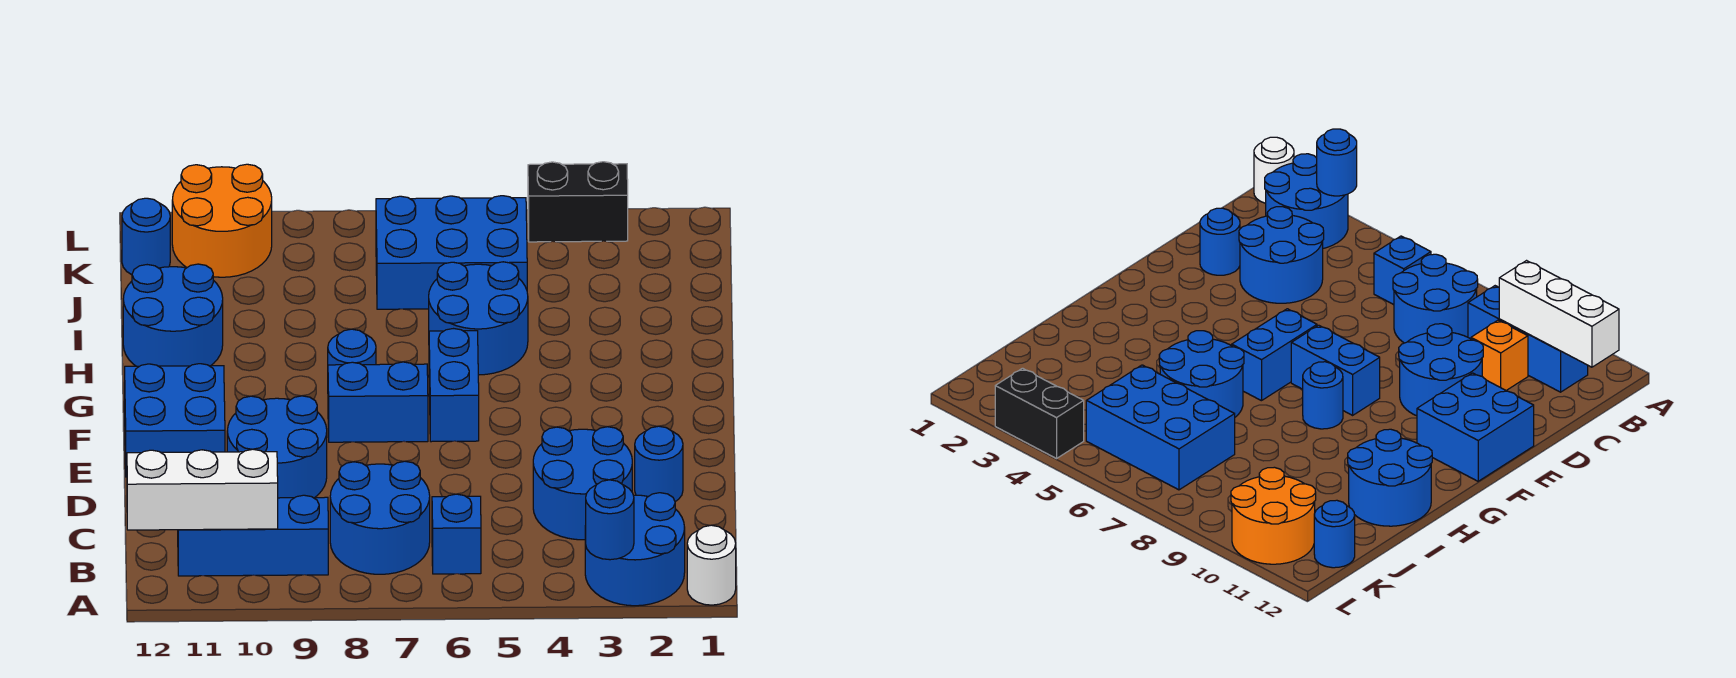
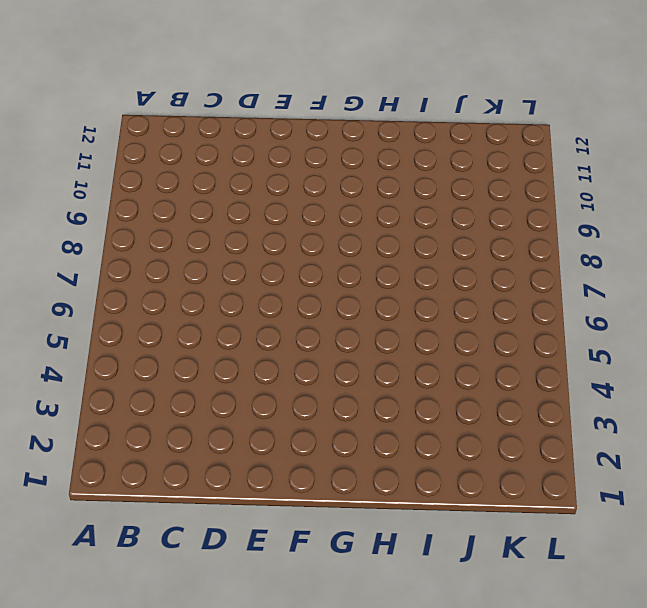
none -> white 1x1 round brick [687,525,736,605]
none -> blue 2x2 round brick [585,493,685,606]
none -> blue 1x1 brick [432,494,481,574]

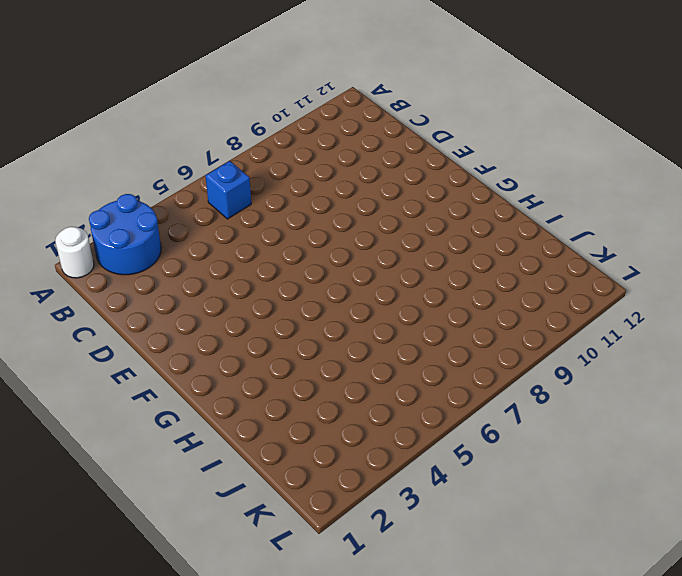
none -> blue 2x2 round brick [330,461,430,574]
none -> blue 1x3 brick [178,495,328,576]
none -> blue 2x2 round brick [533,427,632,540]

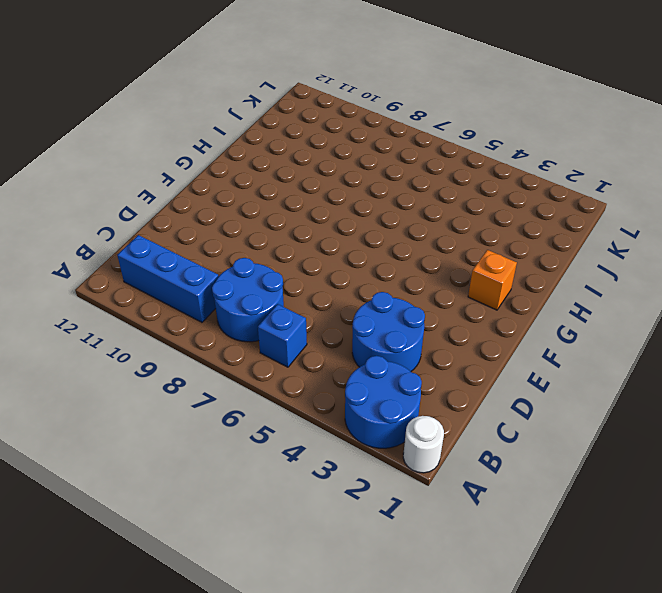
orange 1x1 brick [468,250,517,310] -> orange 1x1 brick moved to [1471,320,1528,391]
none -> blue 1x1 round brick [635,426,683,502]
none -> blue 2x2 round brick [227,396,327,498]
none -> blue 2x2 brick [125,364,225,477]

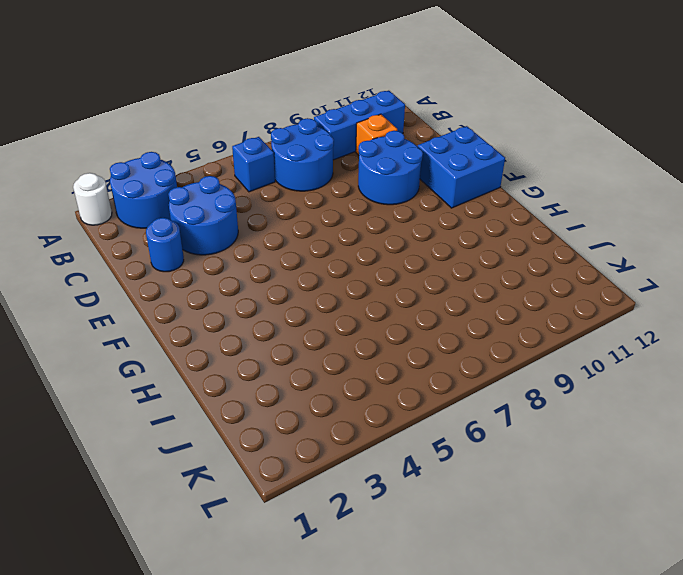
none -> blue 1x2 brick [429,329,479,442]
none -> blue 1x2 brick [328,362,428,442]
none -> blue 1x1 round brick [328,329,376,365]

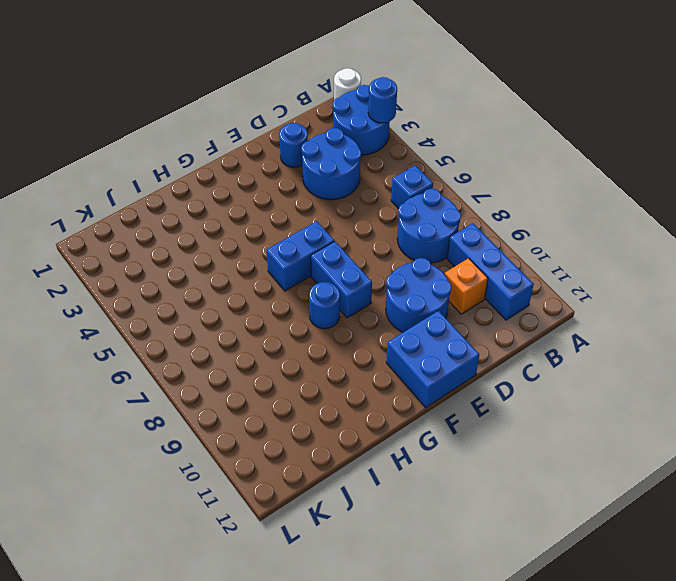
none -> blue 2x2 round brick [429,262,528,375]
none -> blue 2x2 round brick [123,264,223,366]
none -> blue 2x3 brick [376,196,527,309]

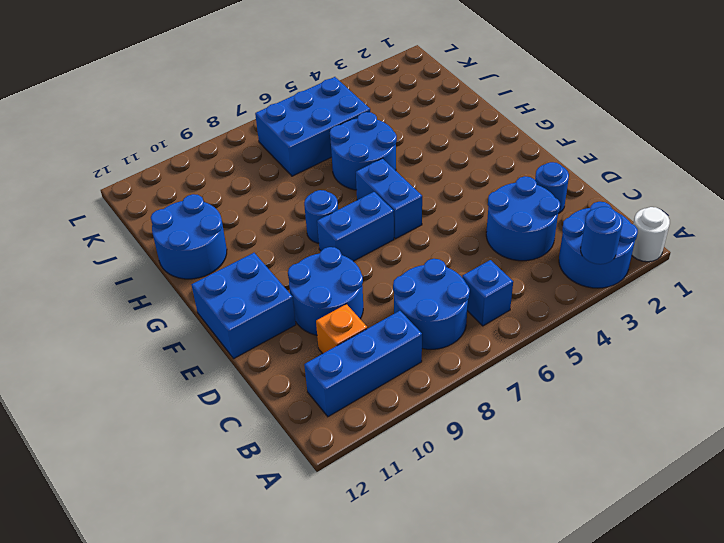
none -> orange 2x2 round brick [172,164,272,277]
none -> blue 1x1 round brick [122,198,170,275]
none -> black 1x2 brick [528,162,628,242]

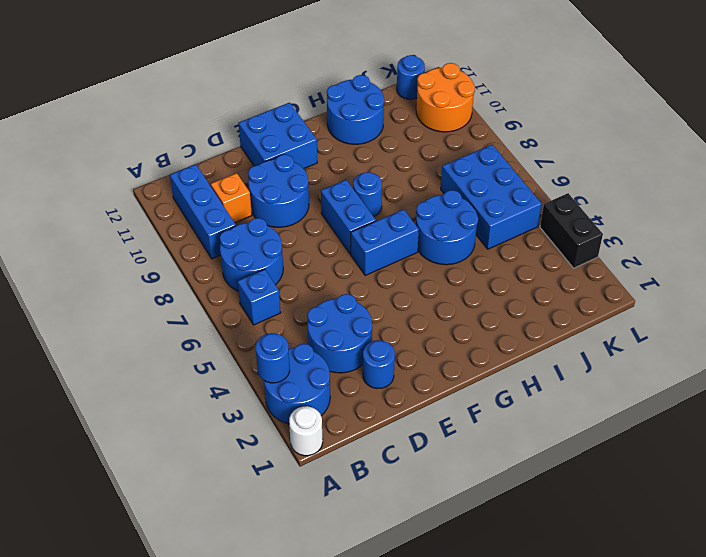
none -> white 1x3 brick [127,449,278,530]

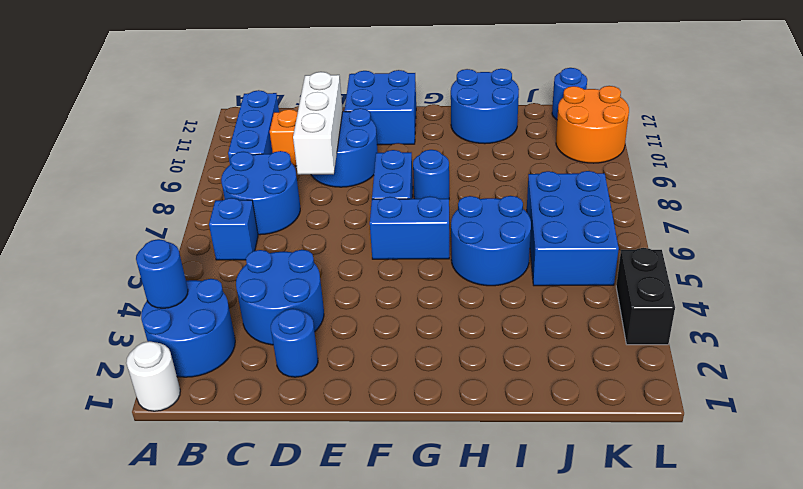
white 1x3 brick [293,72,343,175] -> white 1x3 brick moved to [127,449,278,530]

